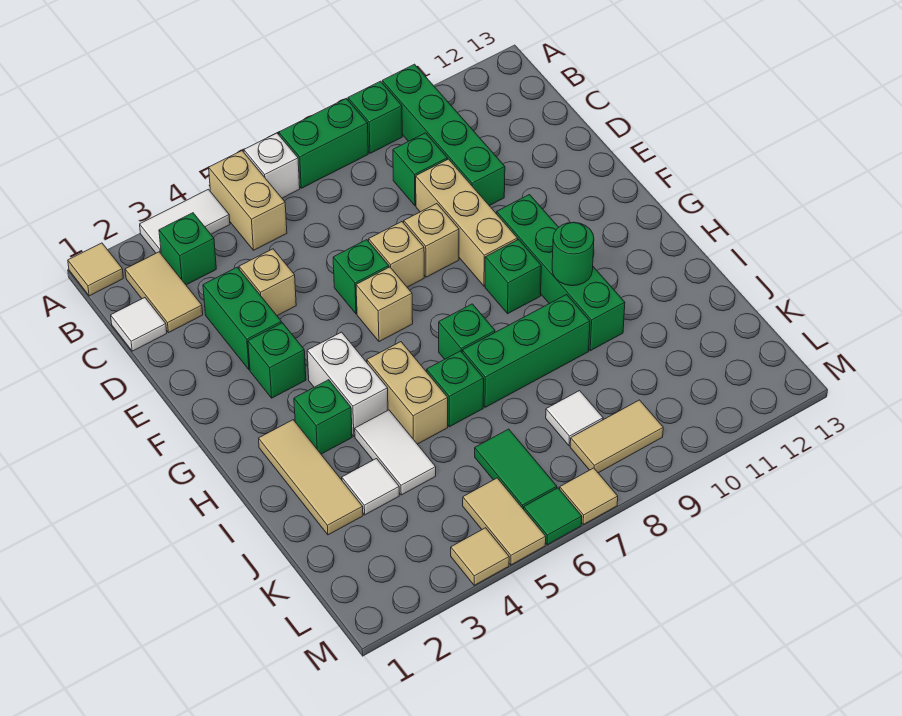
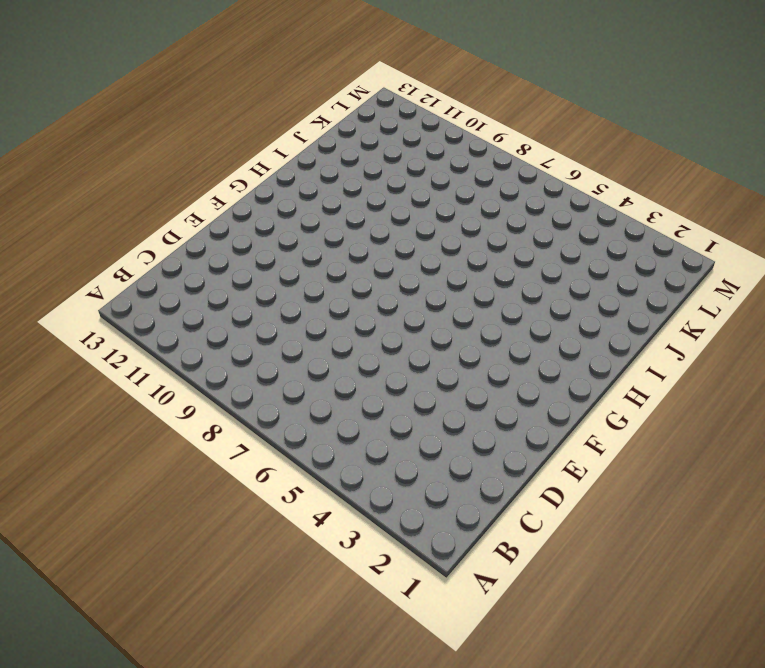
none -> tan 1x1 tile [68,243,123,296]
none -> white 1x2 tile [140,189,230,253]
none -> tan 1x2 brick [209,151,287,250]
none -> white 1x1 brick [244,133,300,198]

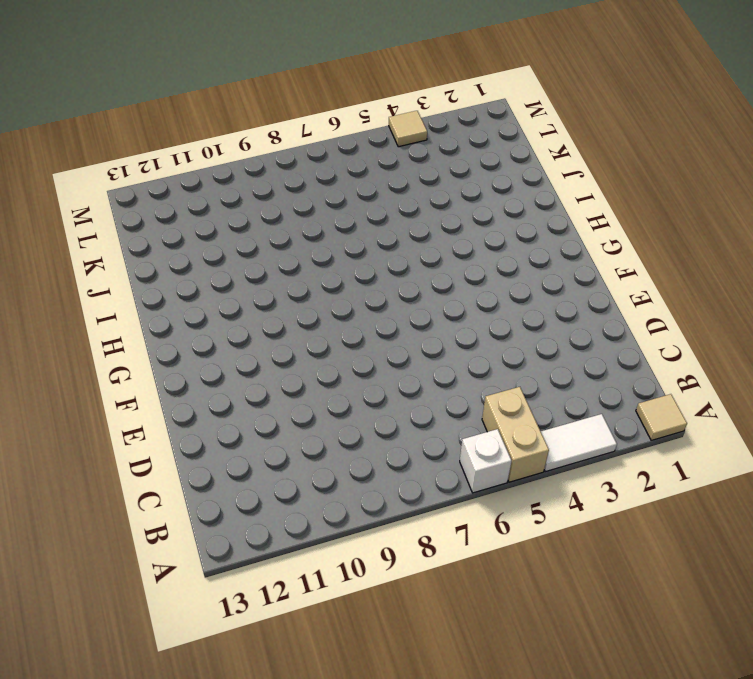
none -> green 1x2 brick [279,99,368,188]
none -> green 1x1 brick [348,81,402,153]
none -> green 1x4 brick [382,64,505,206]
none -> tan 1x2 tile [125,252,203,333]

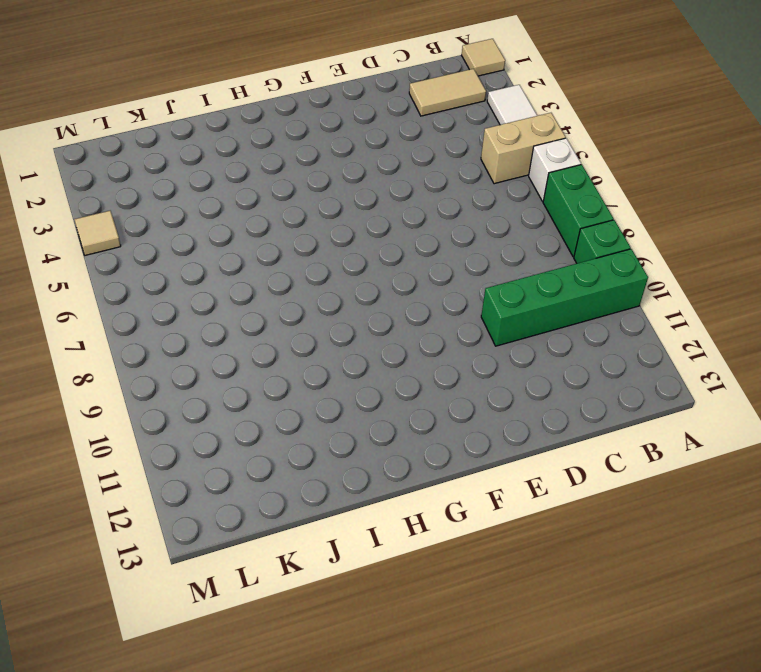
none -> green 1x1 brick [159,213,216,285]
none -> white 1x1 tile [111,298,167,351]
none -> green 1x1 brick [393,133,447,206]
none -> green 1x2 brick [203,267,282,370]

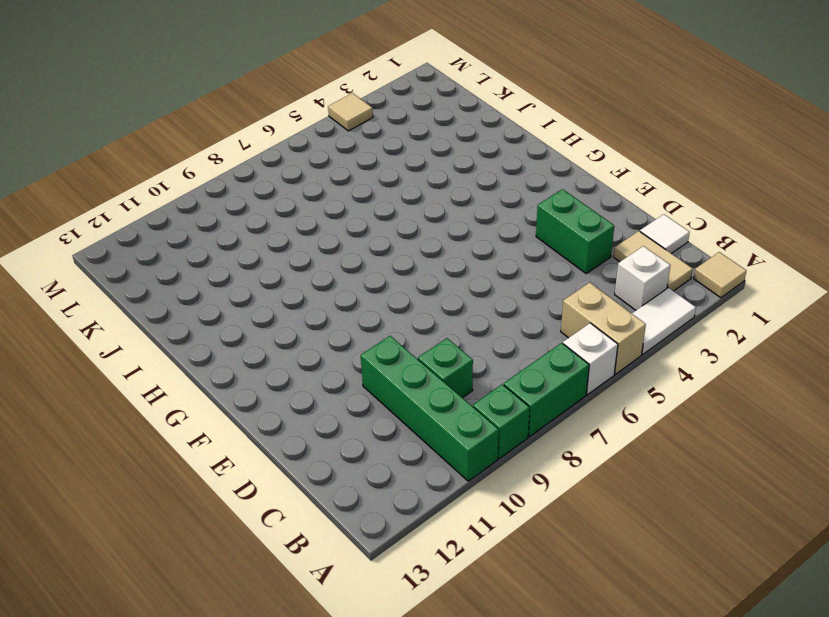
white 1x1 brick [615,246,670,310] -> green 1x1 brick [159,213,216,285]
none -> tan 1x1 brick [239,249,296,316]
none -> tan 1x3 brick [416,159,518,286]
none -> green 1x1 brick [333,240,389,314]
none -> tan 1x1 brick [369,222,424,287]

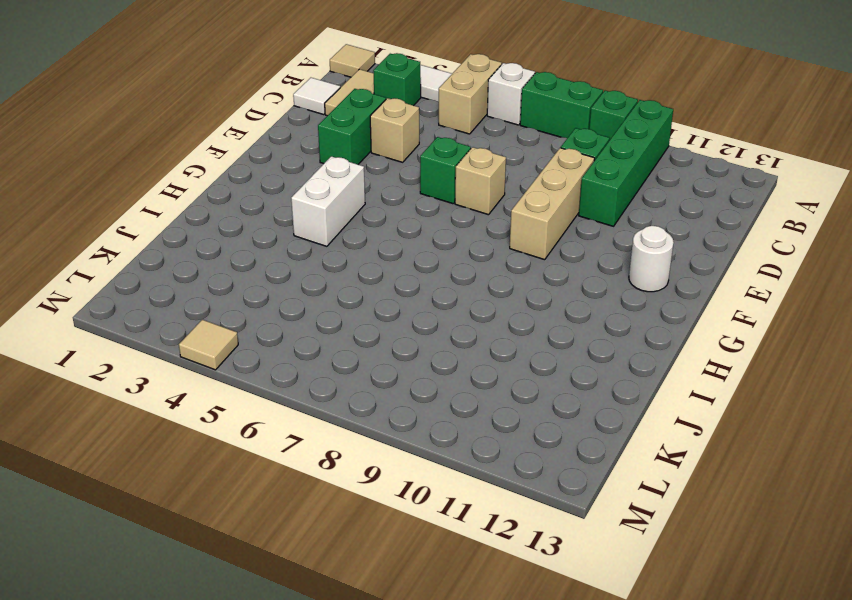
white 1x1 round brick [629,226,674,292] -> none
none -> tan 1x1 brick [404,204,459,277]
none -> green 1x1 brick [248,323,306,398]
none -> tan 1x1 brick [356,267,413,342]
none -> green 1x4 brick [497,195,625,351]

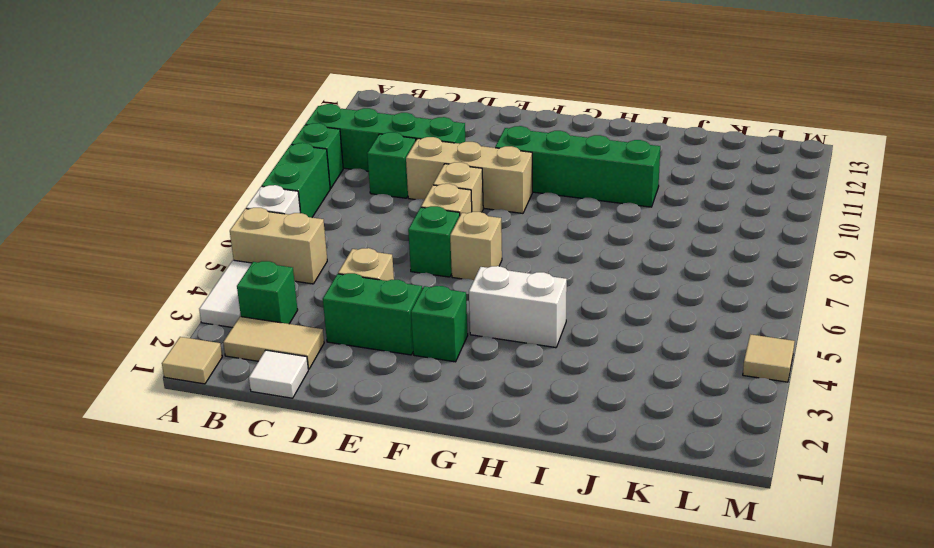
none -> green 1x1 brick [485,240,541,314]
none -> tan 1x3 tile [259,420,363,535]
none -> green 1x1 brick [294,380,352,454]
none -> tan 1x2 brick [367,342,448,444]

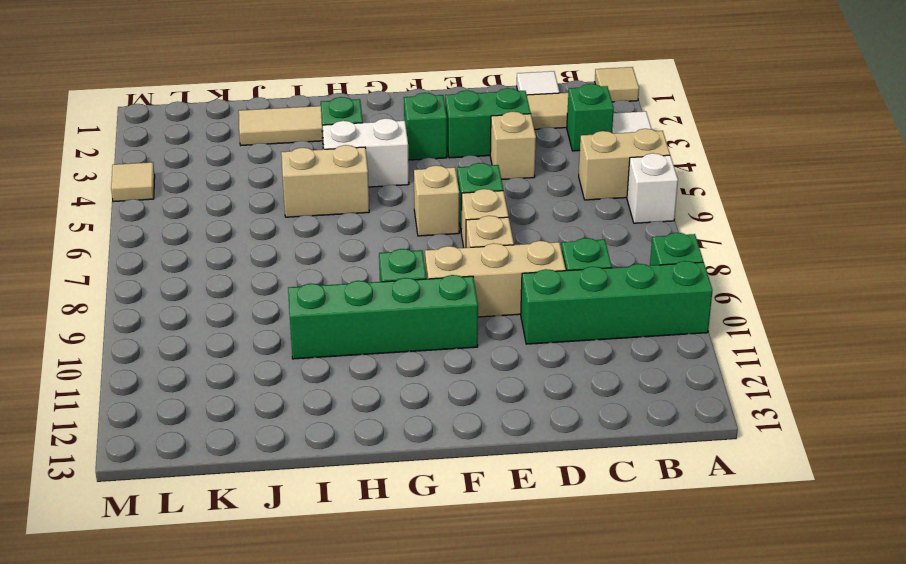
none -> green 1x2 brick [279,99,368,188]
none -> green 1x1 brick [439,304,495,359]
none -> white 1x2 tile [355,410,436,495]
none -> green 1x1 brick [427,351,484,427]

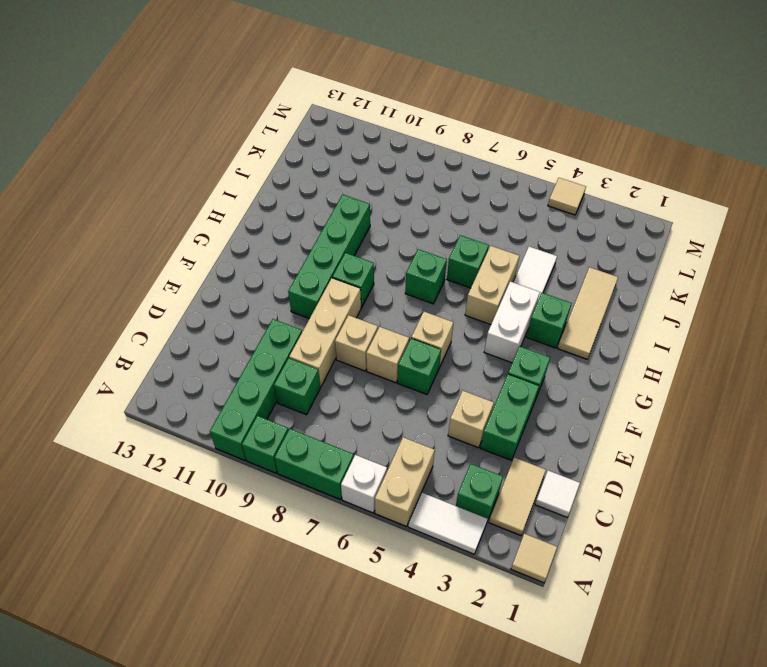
none -> green 1x3 brick [462,295,590,407]
none -> white 1x1 tile [342,459,399,515]
none -> green 1x2 tile [475,429,557,509]
none -> white 1x1 tile [546,391,603,446]

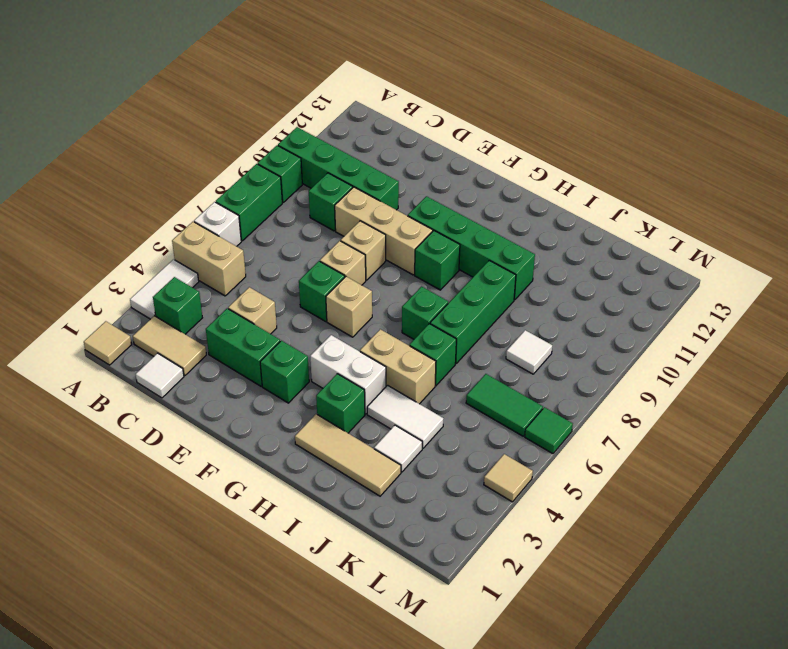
none -> tan 1x2 tile [463,478,546,565]
none -> tan 1x2 tile [570,400,663,473]
none -> tan 1x1 tile [560,468,618,524]
none -> green 1x1 round brick [552,222,594,286]

